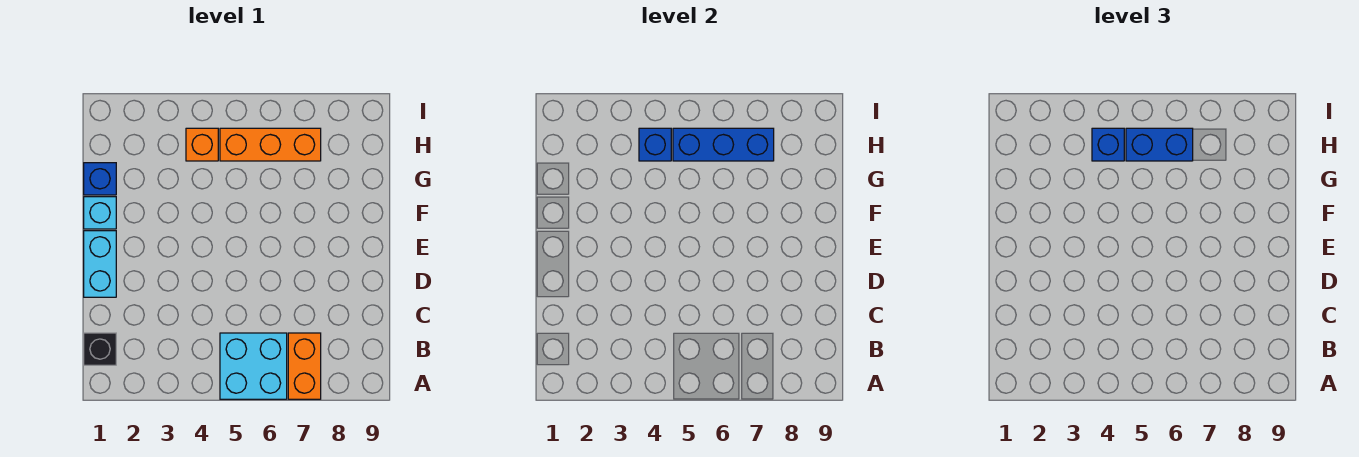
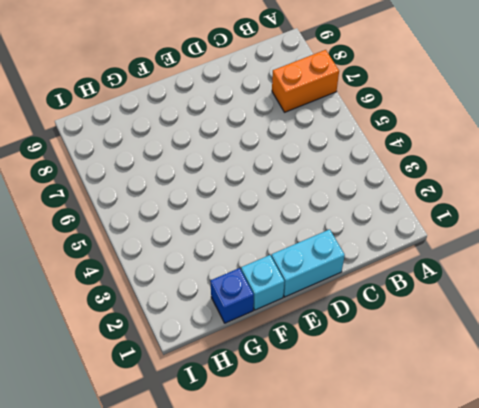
none -> cyan 2x2 brick [220,333,287,399]
none -> black 1x1 brick [84,333,116,365]
none -> orange 1x1 brick [186,128,218,161]

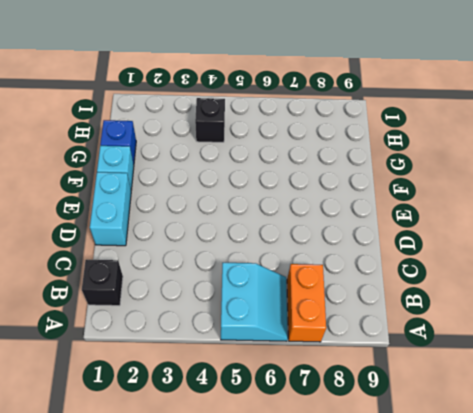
cyan 2x2 slope [221,263,288,341] -> cyan 2x2 brick [220,333,287,399]
black 1x1 brick [195,98,225,142] -> orange 1x1 brick [186,128,218,161]
none -> orange 1x3 brick [220,128,321,161]
none -> blue 1x1 brick [639,128,671,161]
none -> blue 1x3 brick [673,128,774,161]

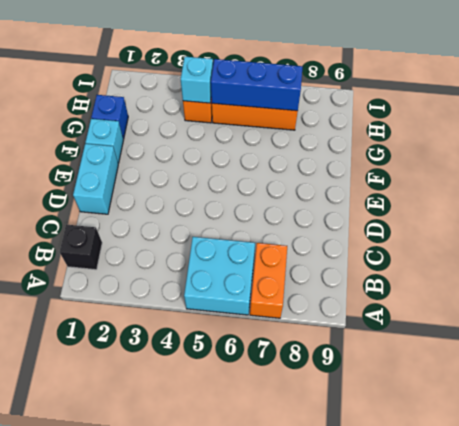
cyan 1x1 brick [181,57,213,103] -> blue 1x1 brick [639,128,671,161]
none -> blue 1x1 brick [1092,128,1124,161]
none -> blue 1x2 brick [1126,128,1193,161]

